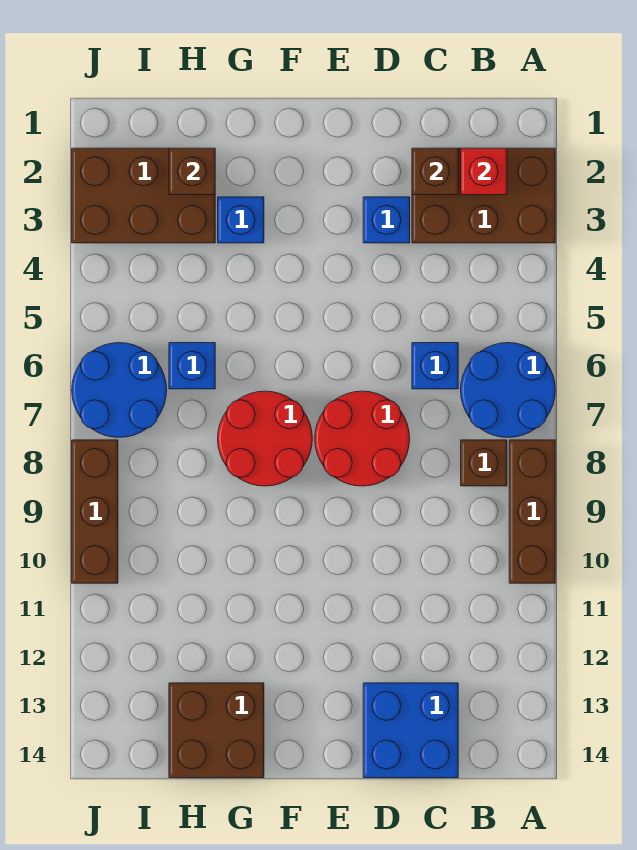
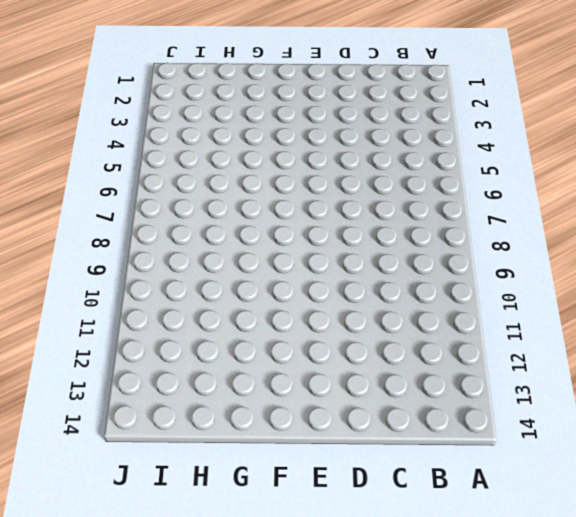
none -> brown 2x3 brick [412,148,555,243]
none -> blue 2x2 round brick [461,343,555,437]
none -> brown 1x3 brick [509,440,555,583]

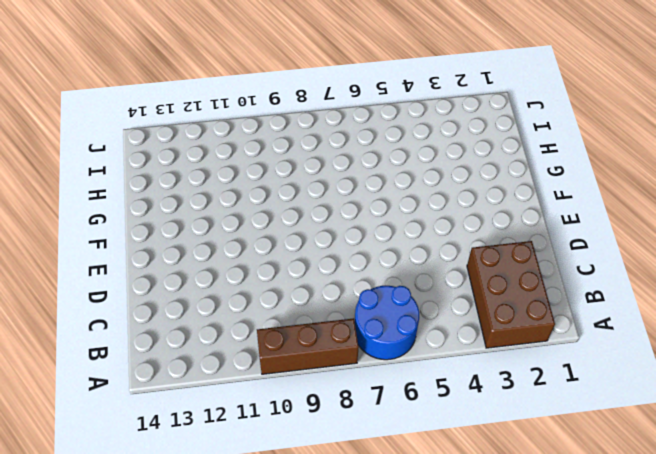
none -> brown 1x1 brick [461,440,507,486]
none -> blue 1x1 brick [412,343,458,389]
none -> blue 2x2 brick [363,683,458,778]

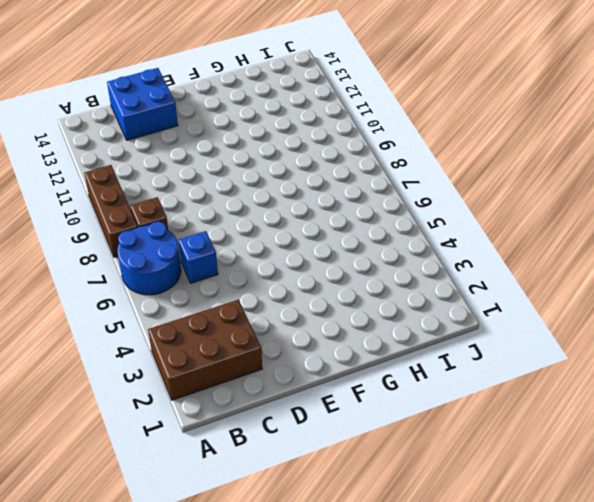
none -> blue 1x1 brick [363,197,410,243]
none -> red 2x2 round brick [315,391,410,486]
none -> red 2x2 round brick [218,391,312,486]

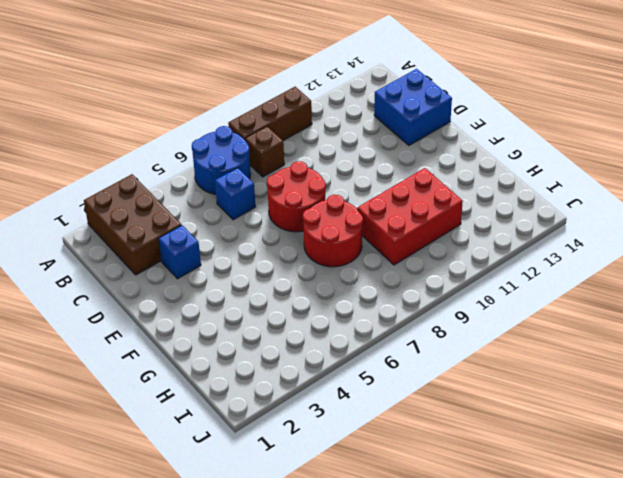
red 2x3 brick [357,168,463,265] -> none
none -> blue 1x1 brick [218,197,264,243]
none -> brown 2x2 brick [169,683,264,778]
none -> brown 2x3 brick [72,148,215,243]

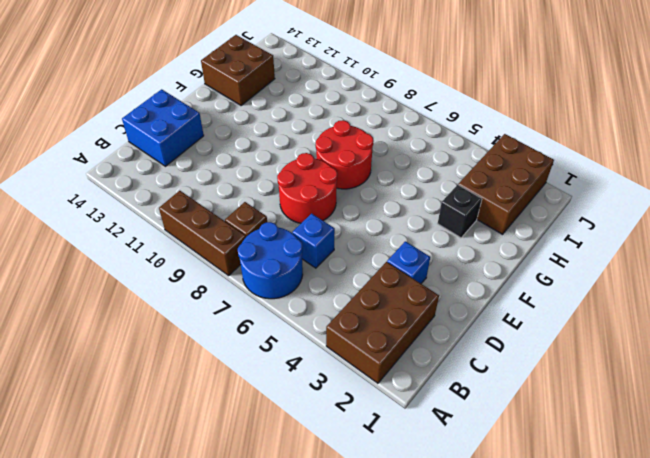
black 1x1 brick [438,185,482,238] -> blue 1x1 brick [218,197,264,243]
none -> blue 1x1 brick [169,343,215,389]
none -> blue 2x2 round brick [72,343,167,437]
none -> brown 1x3 brick [72,440,118,583]

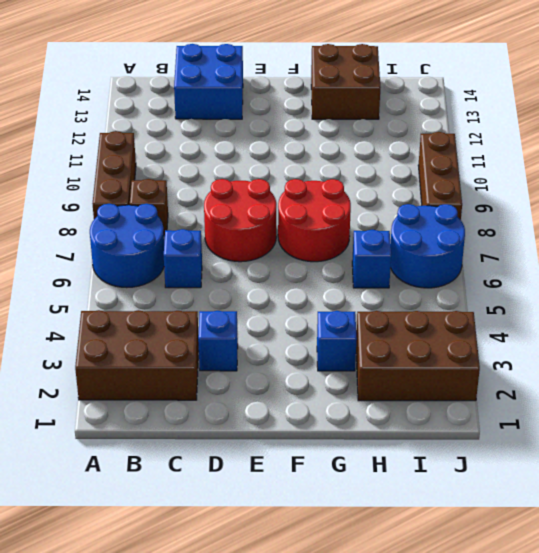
none -> red 1x1 brick [461,148,507,195]
none -> brown 1x1 brick [412,148,458,195]
none -> brown 1x1 brick [169,148,215,195]

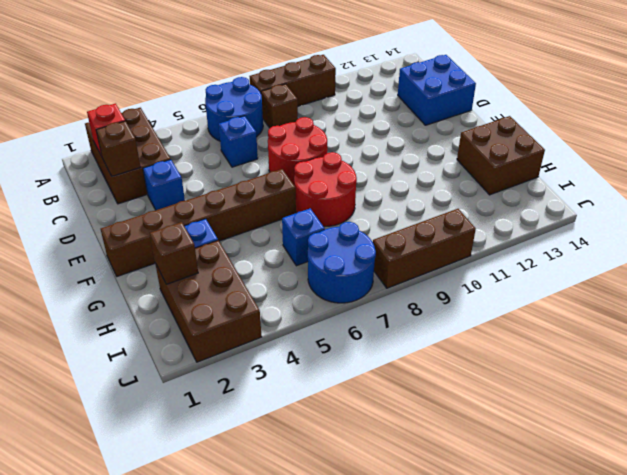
brown 1x6 brick [101,169,296,276] -> none

